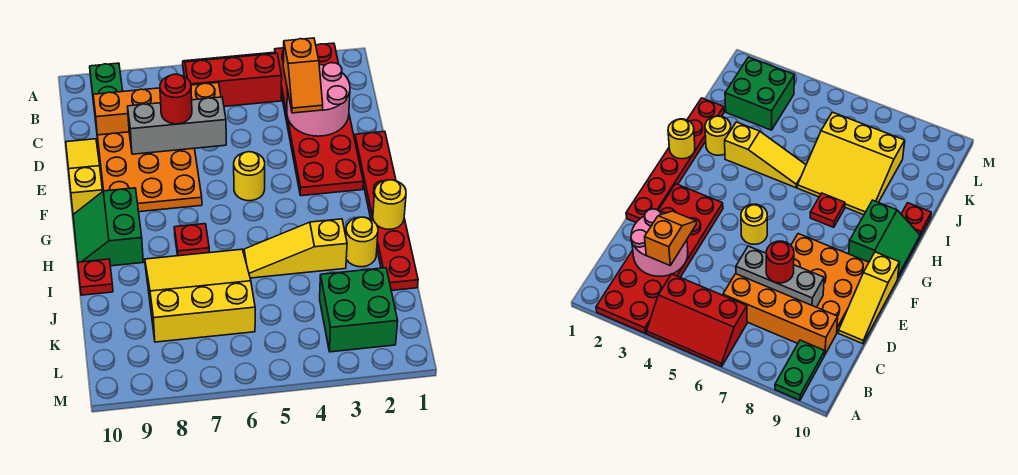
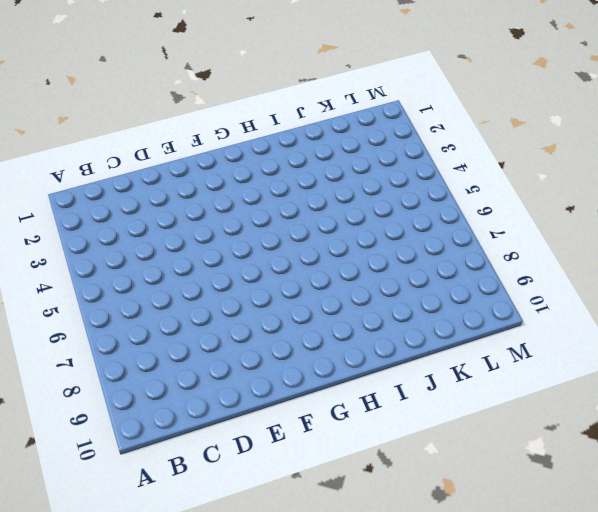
none -> red 2x6 plate [275,43,363,196]
none -> red 2x3 slope [183,53,282,106]
none -> green 1x2 plate [90,63,123,111]

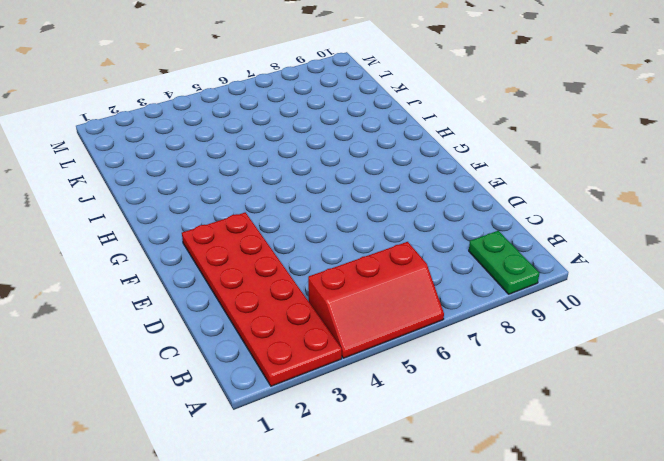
none -> orange 1x4 brick [93,83,221,135]
none -> orange 3x3 plate [97,132,202,212]
none -> yellow 1x3 slope [66,139,103,214]

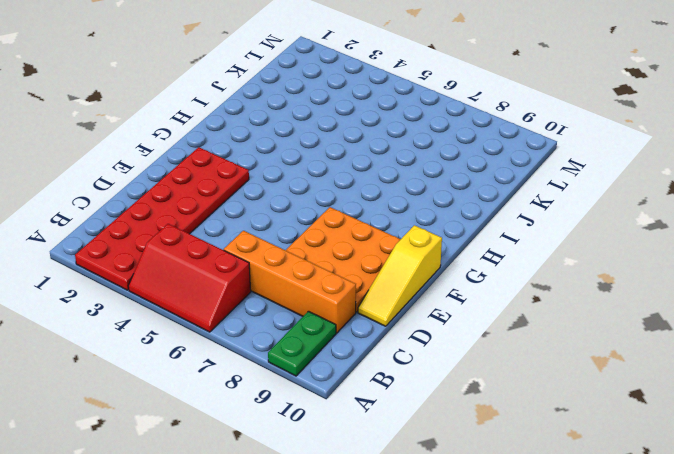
none -> red 1x6 plate [355,131,418,291]
none -> yellow 1x1 round brick [234,152,265,201]
none -> green 2x2 slope [73,188,143,266]

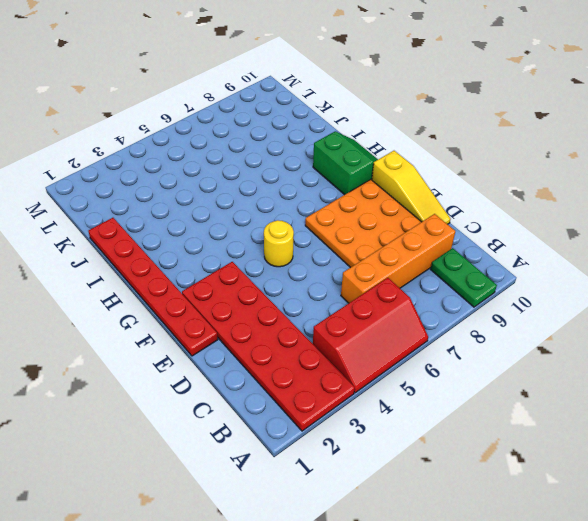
none -> red 1x1 plate [174,224,209,256]
none -> yellow 1x1 round brick [346,217,378,267]
none -> yellow 1x3 slope [244,219,347,278]

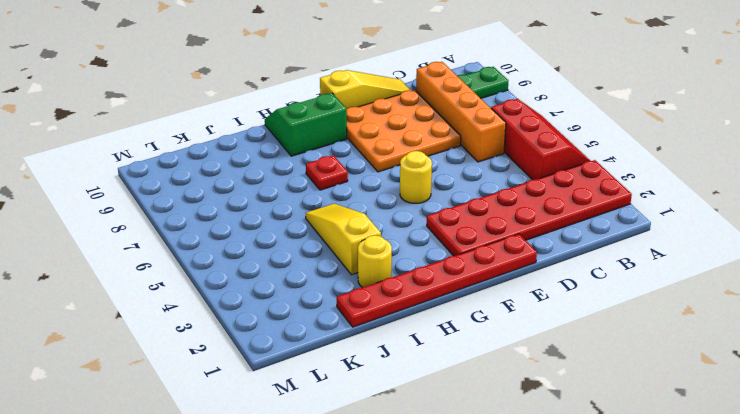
none -> yellow 3x3 slope [145,249,255,342]
none -> red 1x1 plate [78,259,113,295]
none -> green 2x2 brick [320,268,398,352]

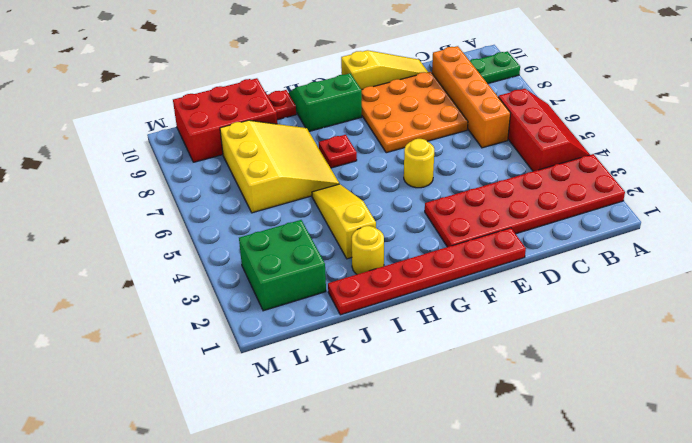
red 2x3 brick [173,78,277,162] -> none
none -> pink 2x2 round brick [287,63,350,136]
none -> grey 1x3 brick [128,97,226,154]
none -> yellow 1x1 round brick [373,180,406,229]

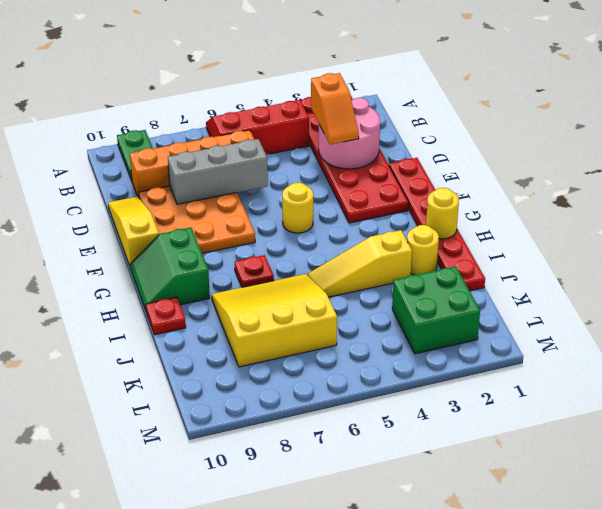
none -> red 1x1 round brick [160,74,192,124]

